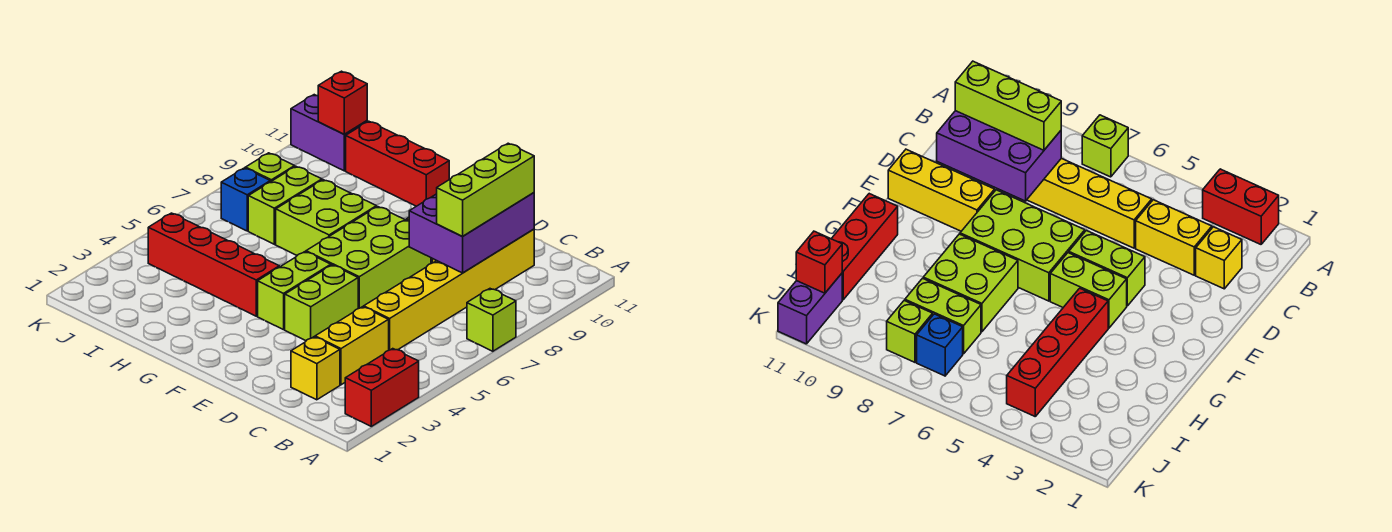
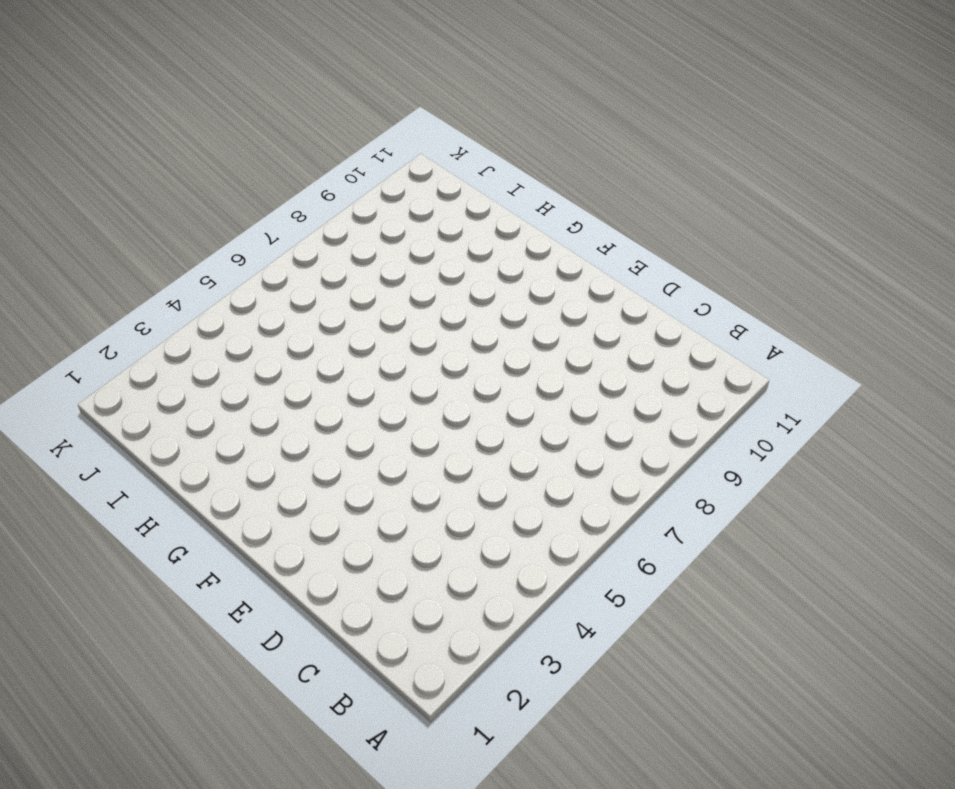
none -> red 1x2 brick [345,349,419,426]
none -> lime 1x1 brick [467,289,516,351]
none -> yellow 1x1 brick [291,337,340,400]

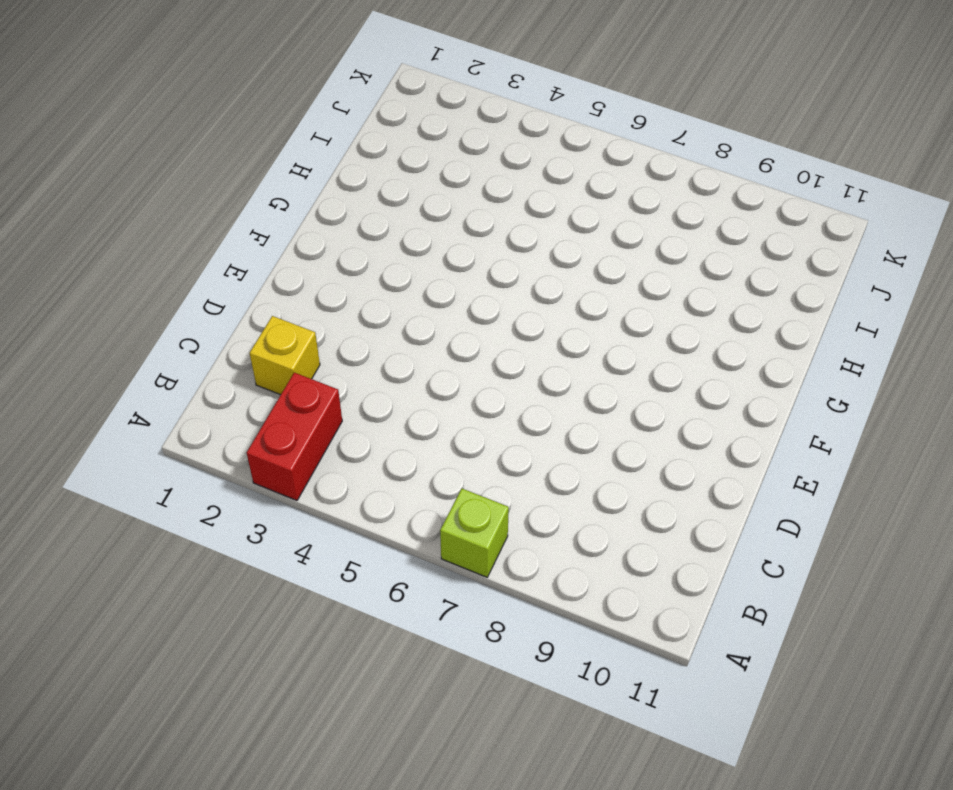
red 1x2 brick [247,373,342,500] -> red 1x2 brick turned to [345,349,419,426]
none -> yellow 1x2 brick [315,307,389,385]
none -> yellow 1x6 brick [364,229,534,350]
none -> lime 1x2 brick [285,265,358,341]

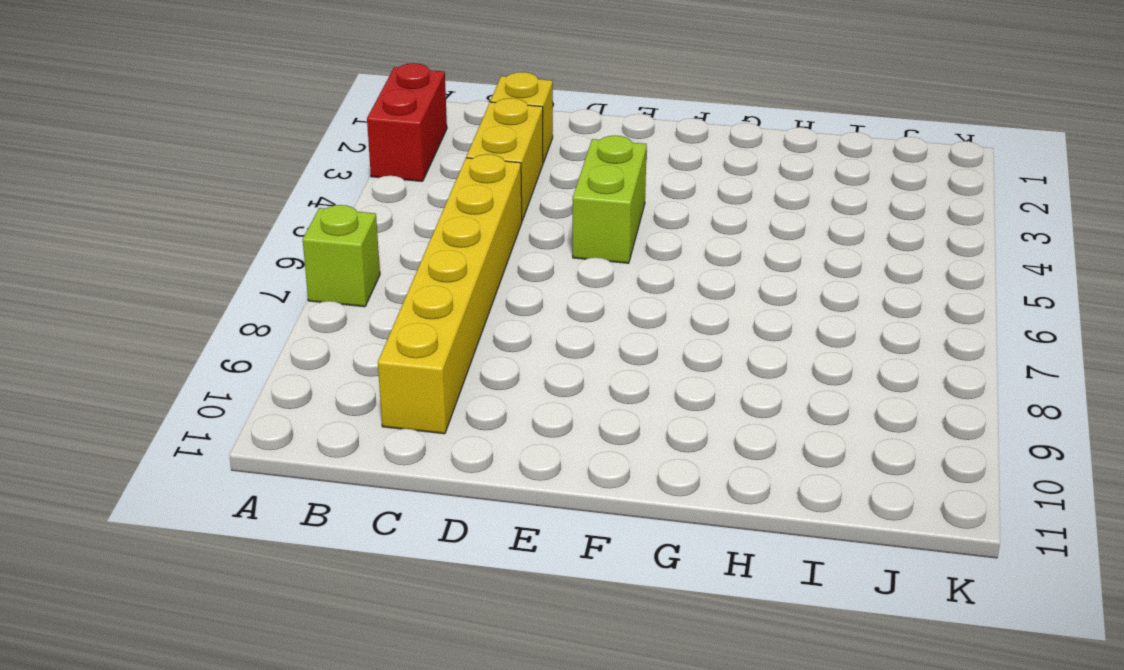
none -> lime 2x3 brick [306,207,431,309]
none -> yellow 1x3 brick [888,149,995,231]
none -> lime 1x2 brick [258,252,331,330]

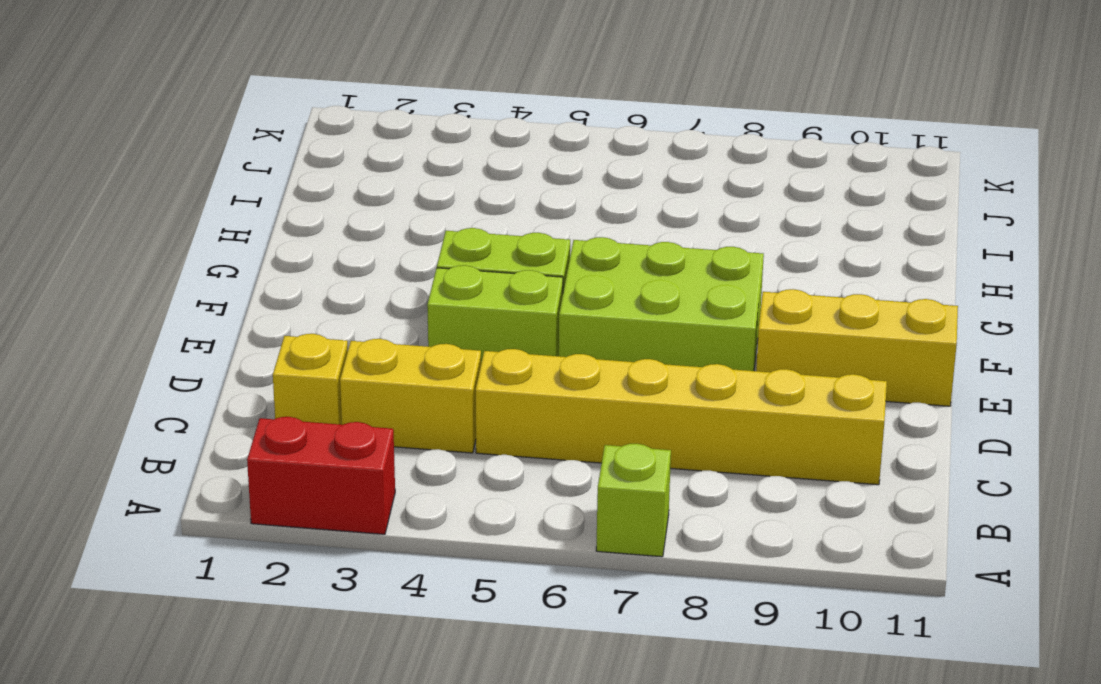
none -> red 1x4 brick [148,213,279,316]
none -> lime 2x2 brick [276,180,376,255]
none -> red 1x3 brick [346,121,449,206]

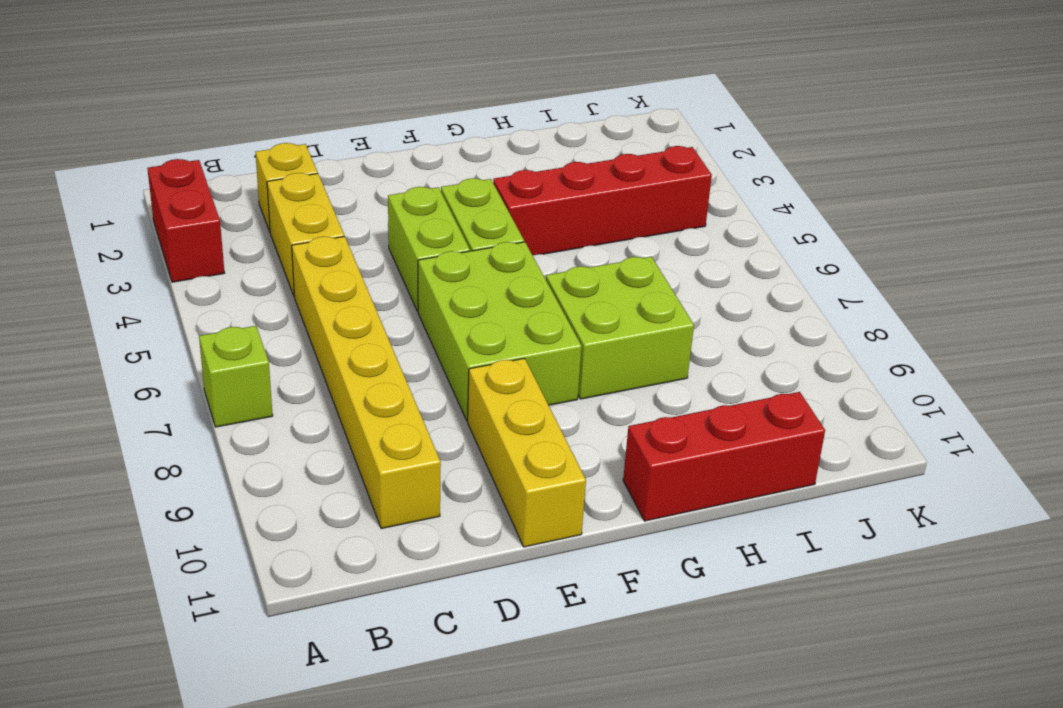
none -> lime 1x2 brick [248,166,322,244]
none -> blue 1x1 brick [221,168,270,231]
none -> lime 1x1 brick [245,153,295,182]

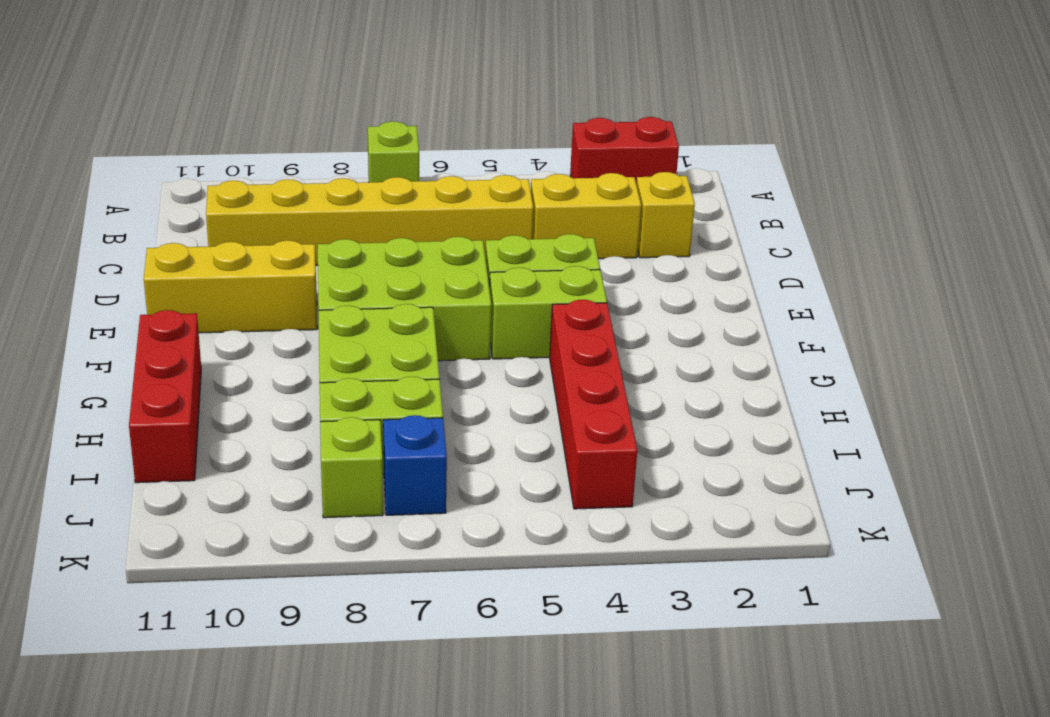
none -> purple 1x2 brick [291,95,367,171]
none -> purple 2x3 brick [409,193,534,273]
none -> red 1x1 brick [318,71,367,134]

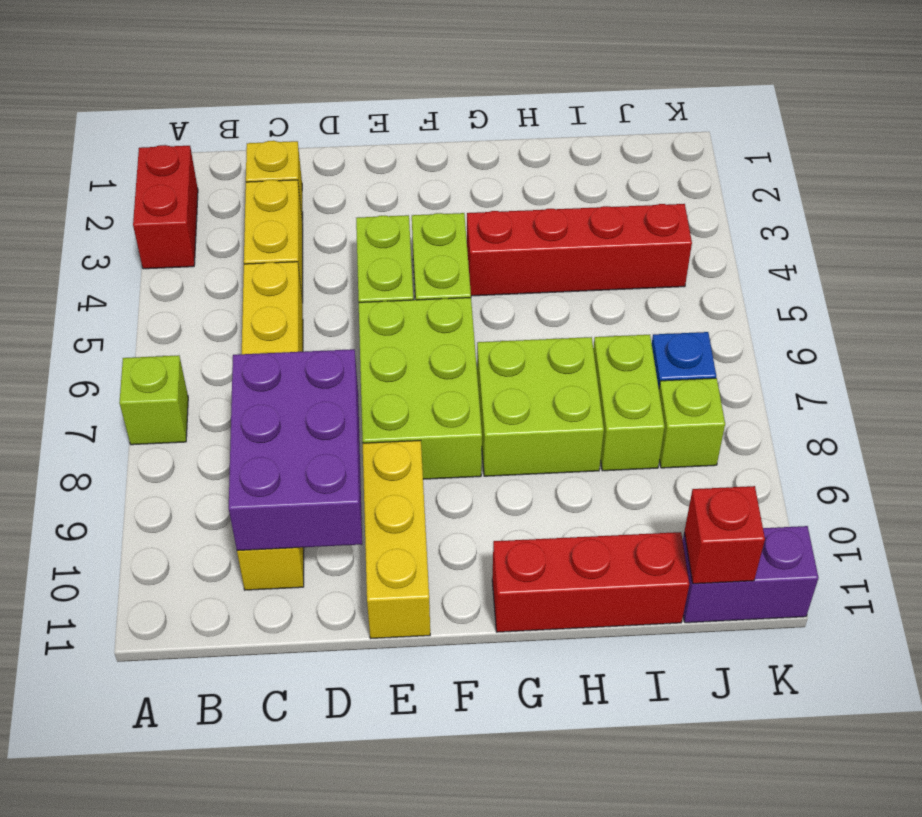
none -> lime 1x3 brick [437,143,534,237]

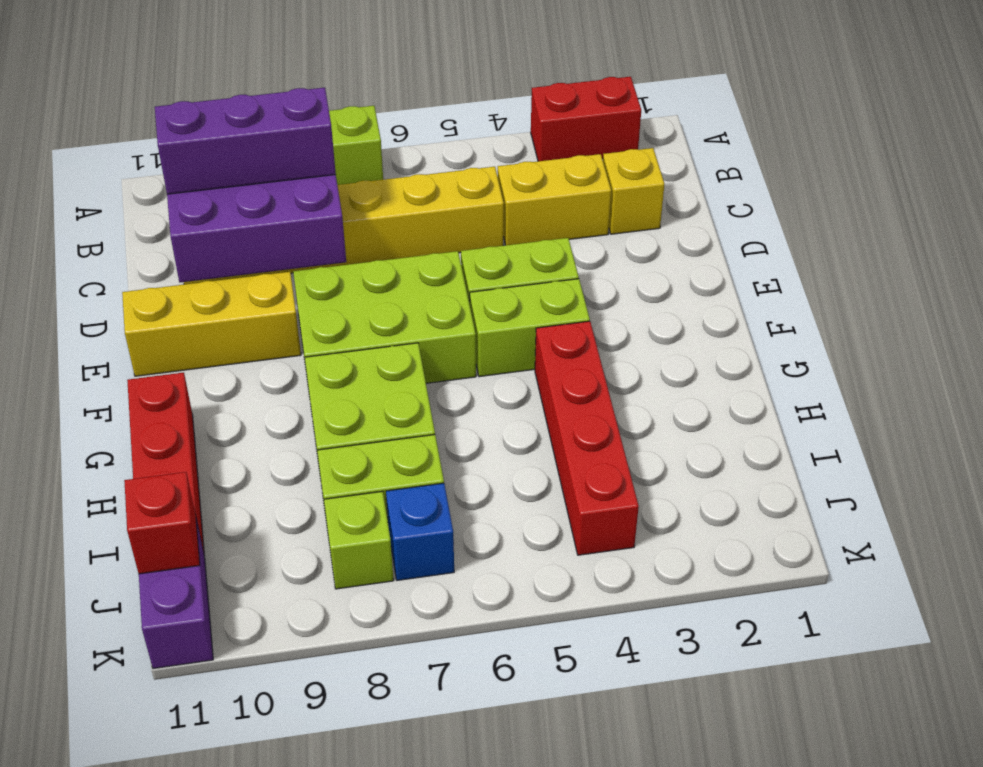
purple 1x3 brick [155,88,336,194] -> lime 1x3 brick [437,143,534,237]

